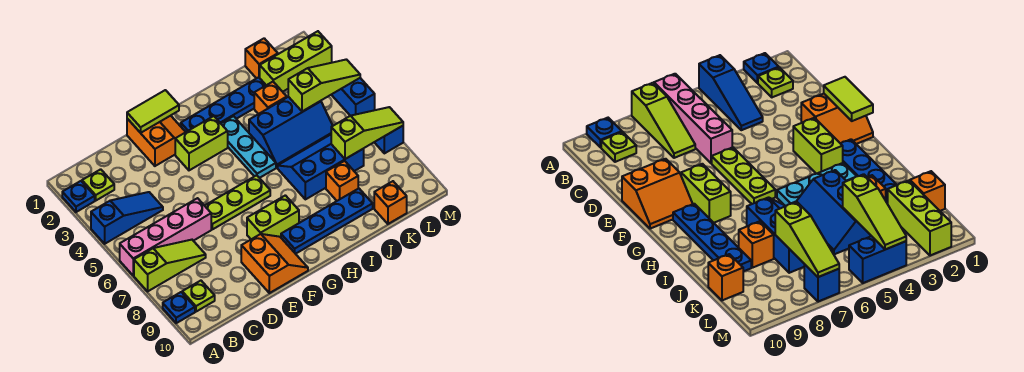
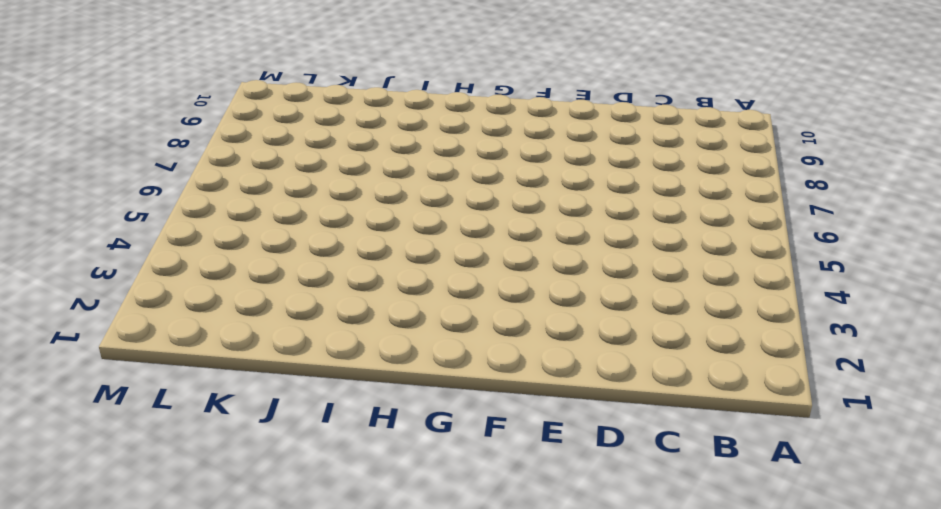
none -> blue 1x1 plate [62,181,95,212]
none -> blue 1x3 slope [91,192,163,244]
none -> pink 1x4 brick [120,198,211,276]

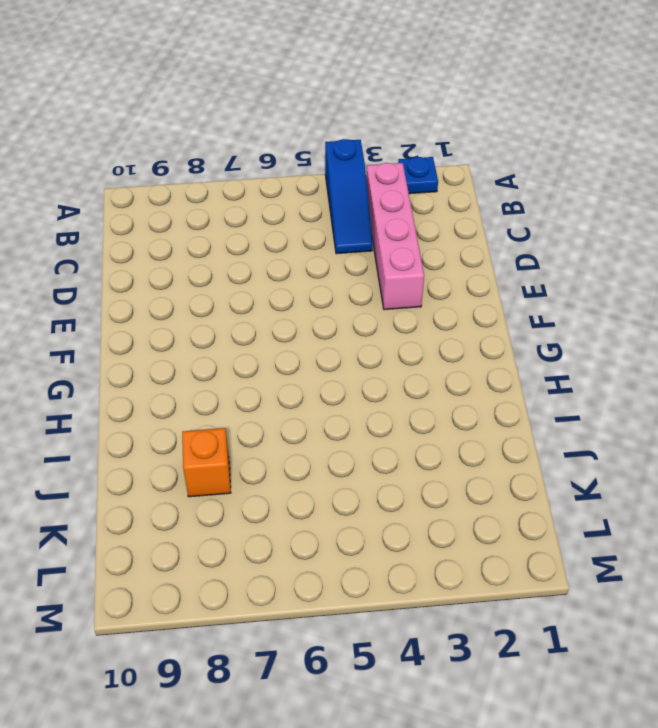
pink 1x4 brick [366,163,424,310] -> pink 1x4 brick moved to [120,198,211,276]
none -> lime 1x3 slope [134,240,206,291]
none -> blue 1x1 plate [163,292,195,323]
none -> lime 1x1 plate [82,169,114,200]

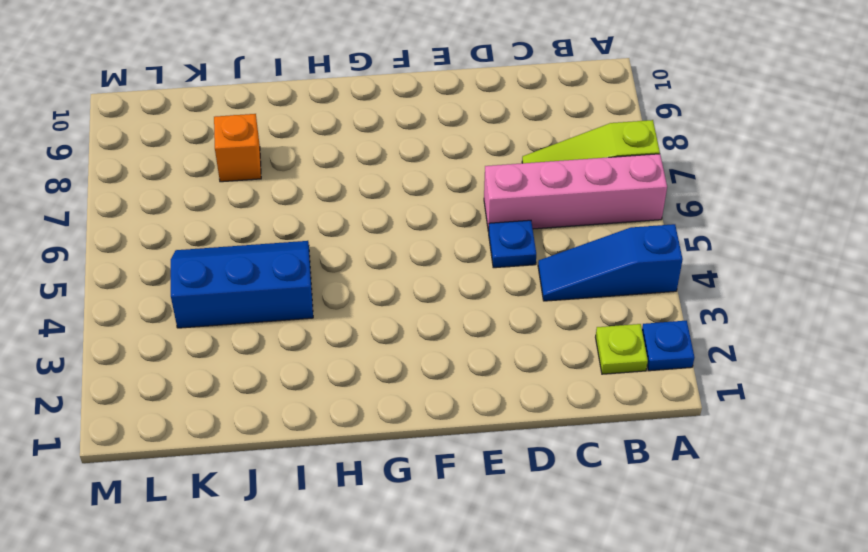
blue 1x1 plate [489,220,536,268] -> blue 1x1 plate moved to [163,292,195,323]
none -> lime 1x1 plate [182,281,215,312]
none -> orange 2x2 slope [127,116,185,166]
none -> lime 1x3 plate [205,175,270,229]

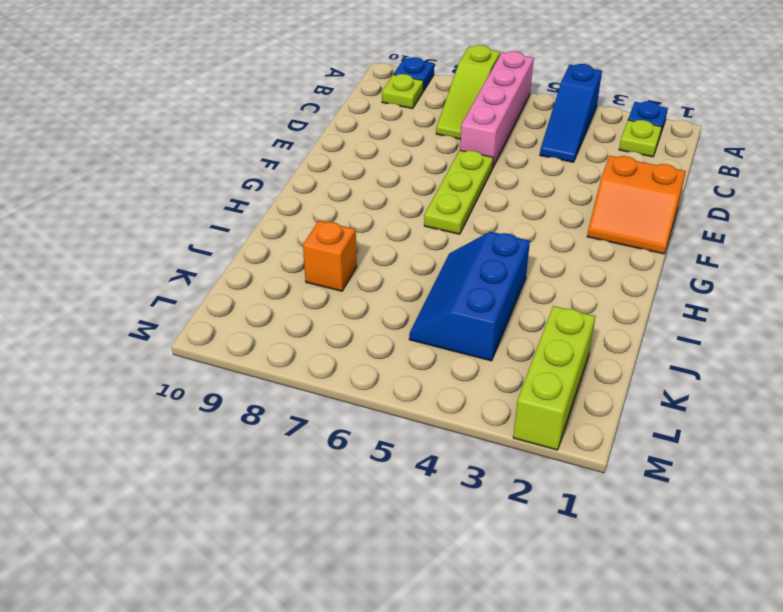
none -> orange 2x2 slope [241,234,308,293]
none -> lime 1x2 brick [175,116,228,170]
none -> lime 1x2 brick [247,195,299,239]

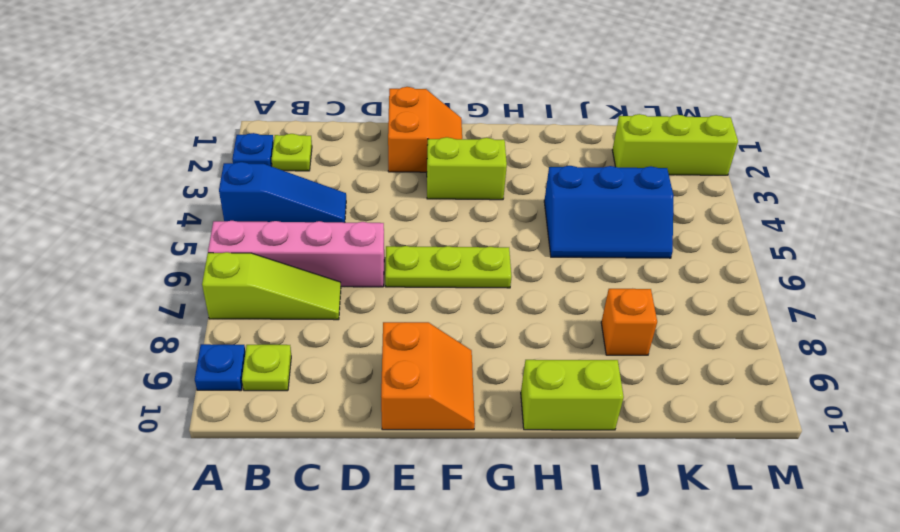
lime 1x2 brick [521,360,624,430] -> lime 1x2 brick moved to [247,195,299,239]
none -> blue 1x4 plate [181,77,266,132]
none -> blue 1x4 plate [281,188,373,254]
none -> cyan 1x3 plate [221,116,276,178]

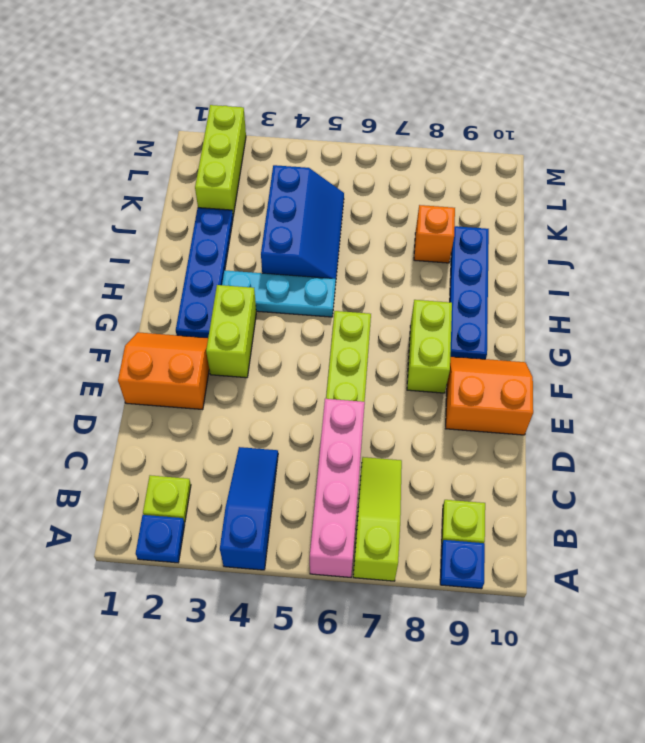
none -> blue 2x3 slope [278,135,364,199]
none -> orange 1x1 brick [254,82,287,114]
none -> orange 1x1 brick [245,38,278,78]

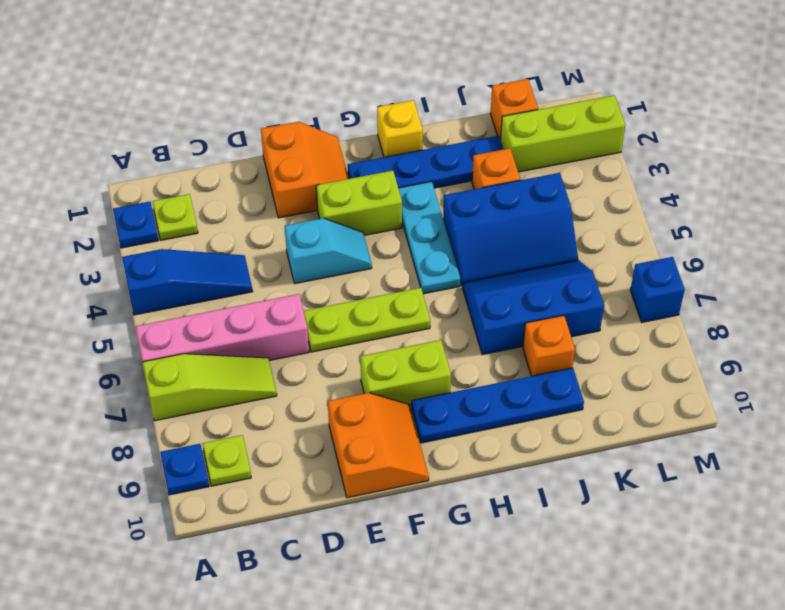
cyan 1x2 slope [285,218,372,284] -> none
yellow 1x1 brick [377,100,423,157] -> none
none -> orange 1x1 brick [374,181,407,224]
none -> blue 1x2 brick [331,78,375,116]
none -> lime 1x2 tile [127,90,179,133]

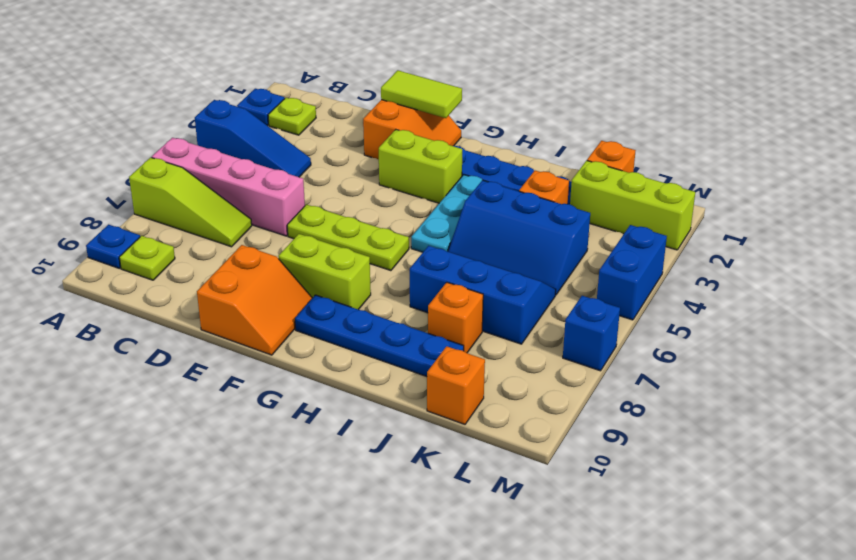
none -> lime 1x3 slope [288,59,360,111]
none -> lime 1x3 slope [331,107,403,159]

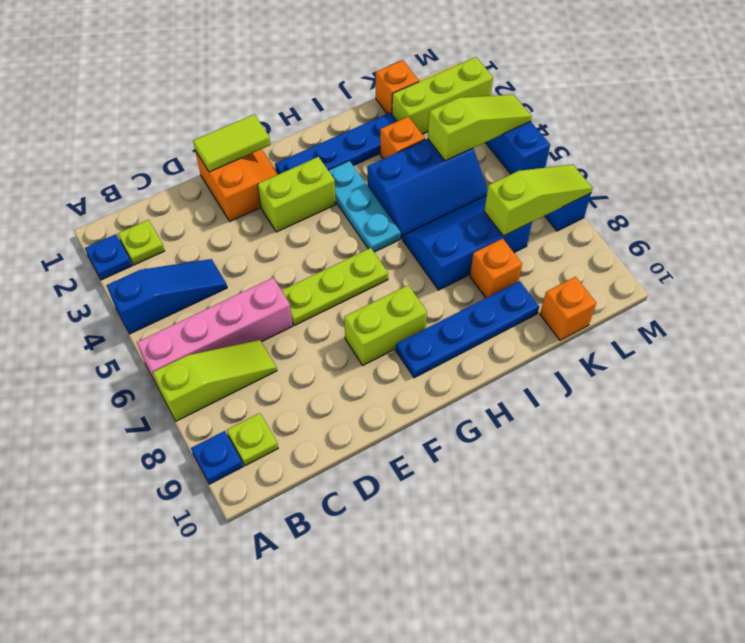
none -> orange 2x2 slope [241,234,308,293]

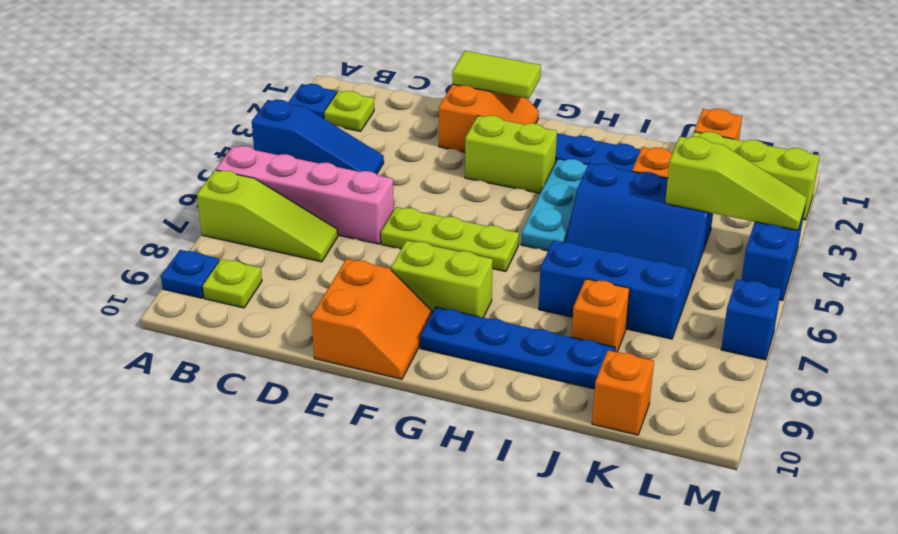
none -> lime 1x3 slope [331,107,403,159]

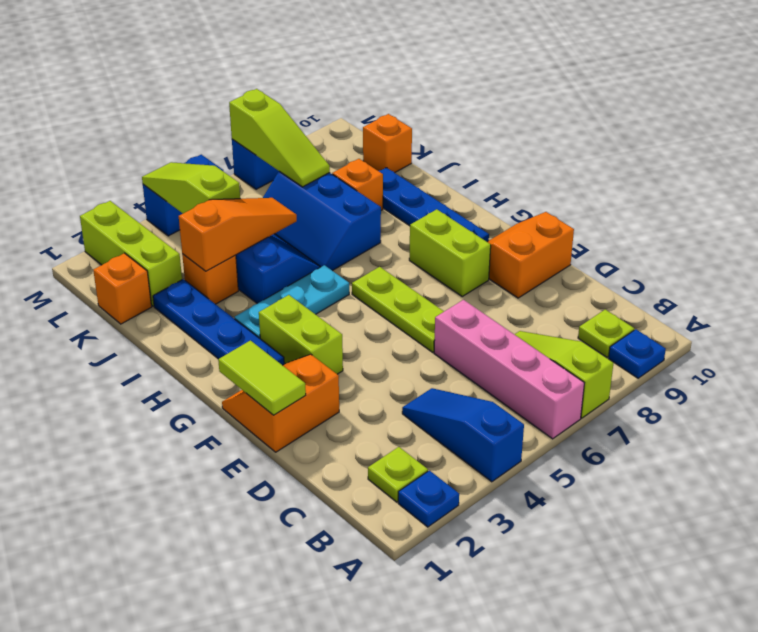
orange 1x3 slope [179,198,297,271] -> none
lime 1x3 slope [229,89,330,187] -> lime 1x3 slope turned to [331,107,403,159]

